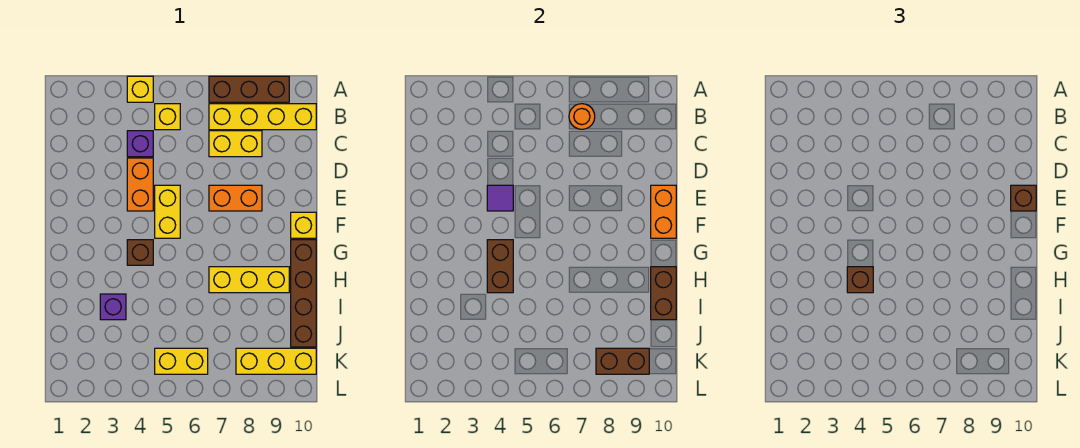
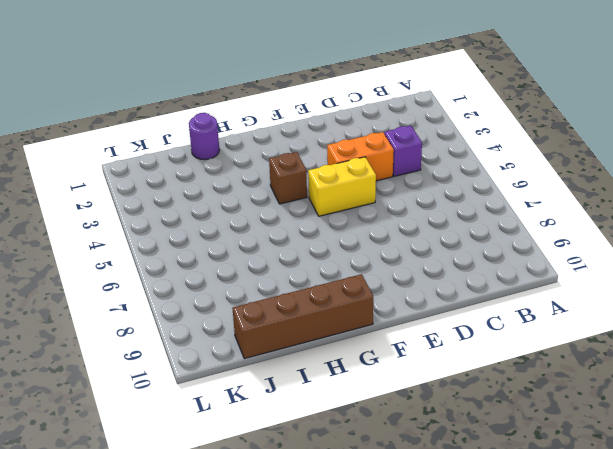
purple 1x1 round brick [189,113,219,160] -> none
none -> yellow 1x1 brick [127,76,153,102]
none -> brown 1x3 brick [209,76,289,102]
none -> yellow 1x1 brick [155,104,180,130]

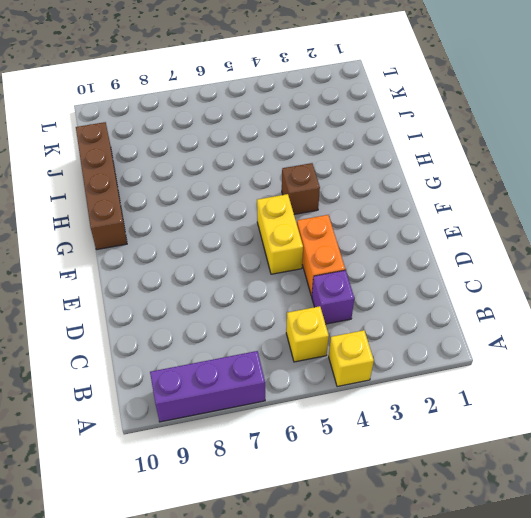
purple 1x3 brick [150,351,265,422] -> brown 1x3 brick [209,76,289,102]
none -> yellow 1x4 brick [209,104,316,130]
none -> yellow 1x2 brick [209,131,262,157]
none -> orange 1x2 brick [209,185,262,211]

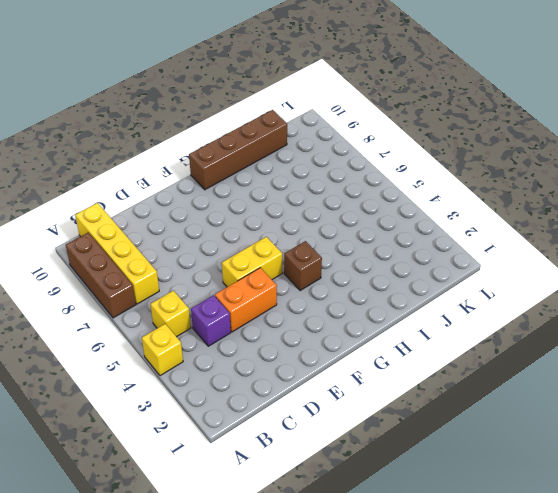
none -> yellow 1x2 brick [209,131,262,157]
none -> orange 1x2 brick [209,185,262,211]
none -> yellow 1x1 brick [291,212,316,238]

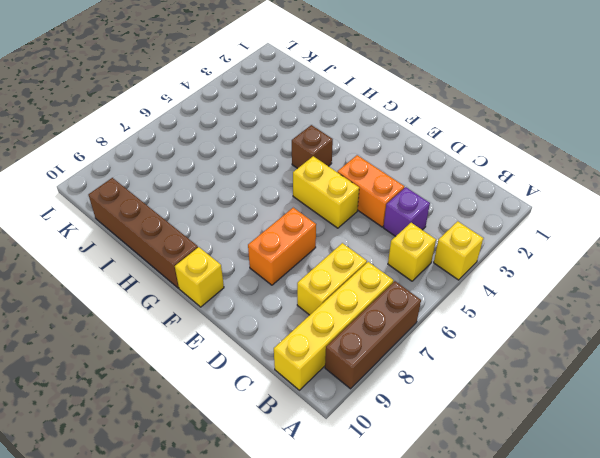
none -> yellow 1x3 brick [209,267,289,293]
none -> purple 1x1 brick [100,294,126,320]
none -> yellow 1x2 brick [155,348,208,374]

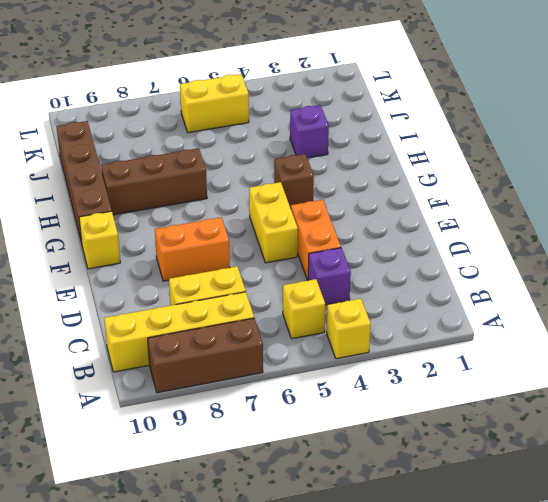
brown 1x3 brick [101,148,207,215] -> yellow 1x3 brick [209,267,289,293]
none -> yellow 1x3 brick [236,348,316,374]
none -> orange 1x1 round brick [569,104,595,129]
none -> purple 1x1 tile [487,185,513,211]

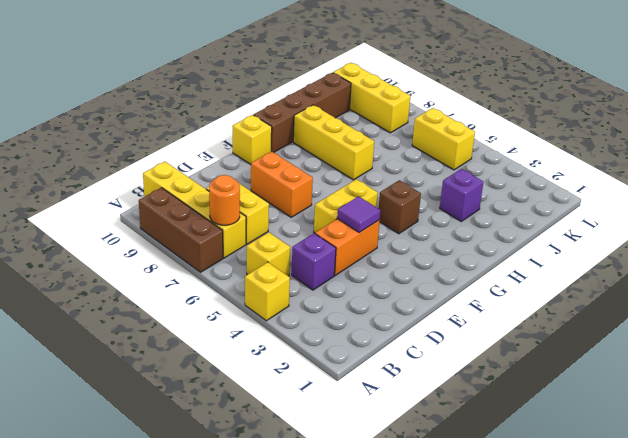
none -> orange 1x2 brick [651,185,676,238]
none -> brown 1x2 brick [487,240,513,293]
none -> brown 1x2 brick [651,267,676,320]

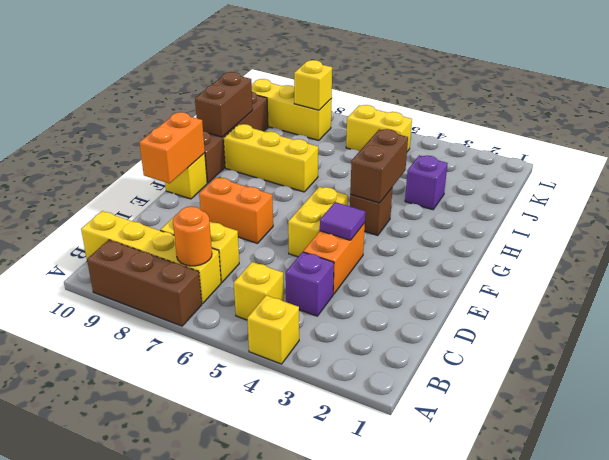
yellow 1x1 brick [294,60,332,110] -> brown 1x2 brick [596,348,649,374]
none -> brown 1x1 brick [1011,185,1036,211]
none -> brown 1x1 brick [847,267,873,293]

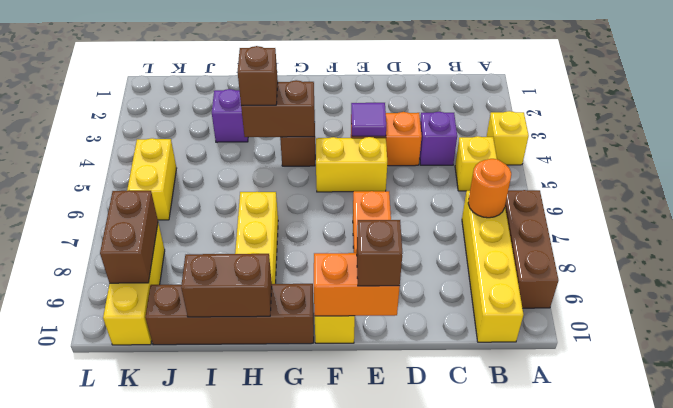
none -> yellow 1x2 brick [209,131,262,157]

